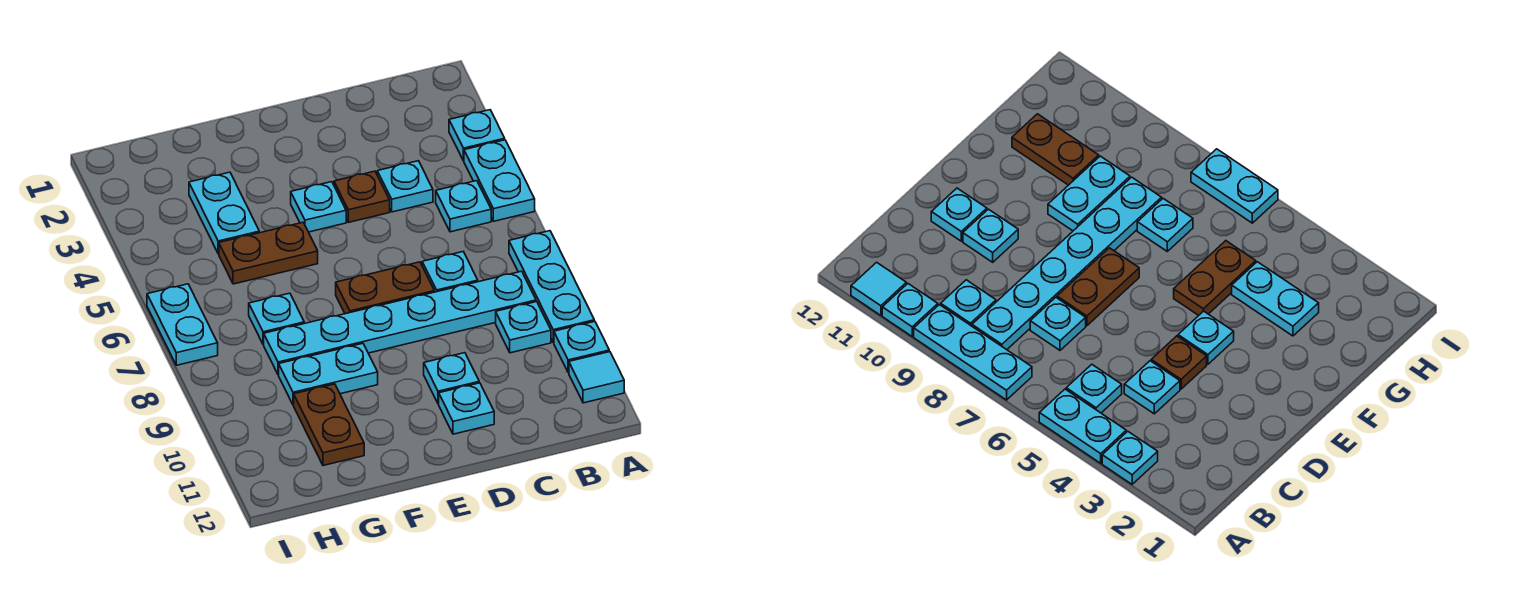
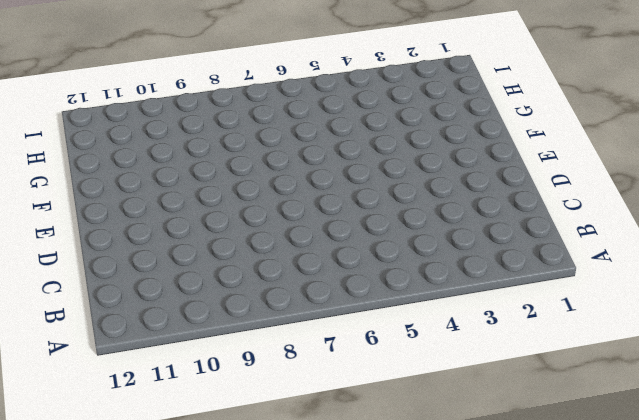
none -> cyan 1x1 plate [449,110,505,161]
none -> cyan 1x2 plate [464,140,535,221]
none -> cyan 1x3 plate [509,231,594,342]

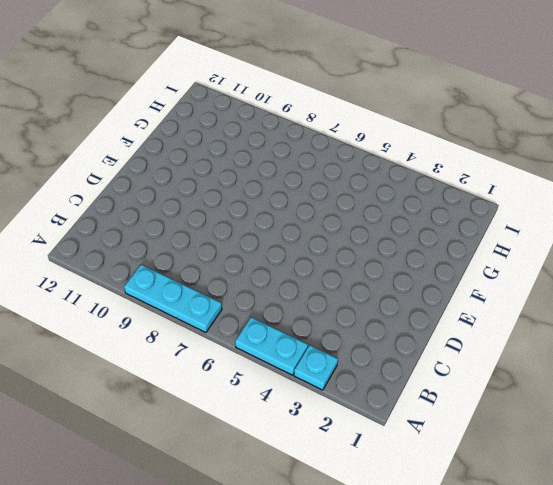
none -> cyan 1x1 plate [554,321,609,373]
none -> cyan 1x1 tile [569,352,624,403]
none -> cyan 1x1 plate [436,181,491,232]

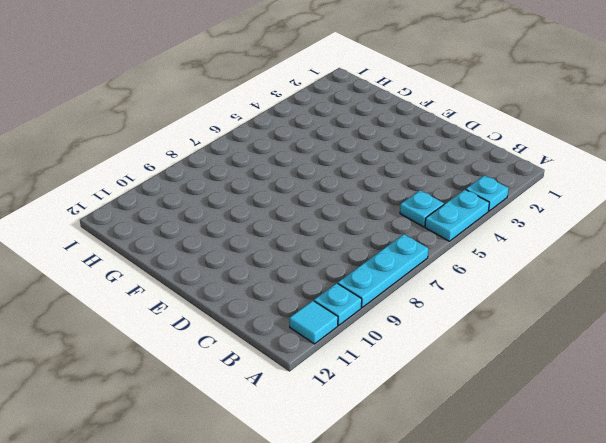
none -> cyan 1x6 plate [264,271,536,375]
none -> cyan 1x1 plate [496,302,551,353]
none -> cyan 1x1 plate [377,161,433,212]

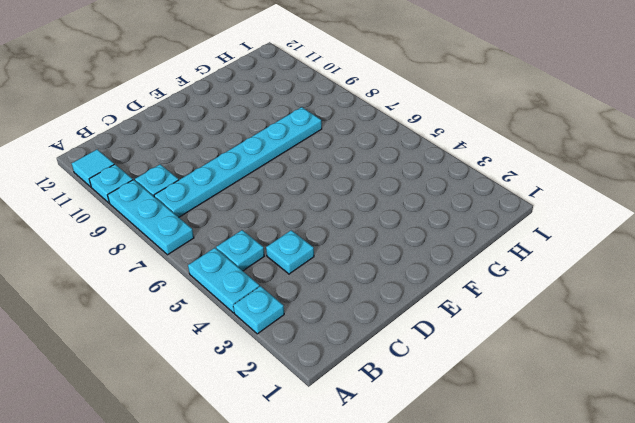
none -> cyan 1x1 plate [422,252,478,292]
none -> brown 1x1 plate [334,171,390,222]
none -> brown 1x2 plate [336,262,434,314]

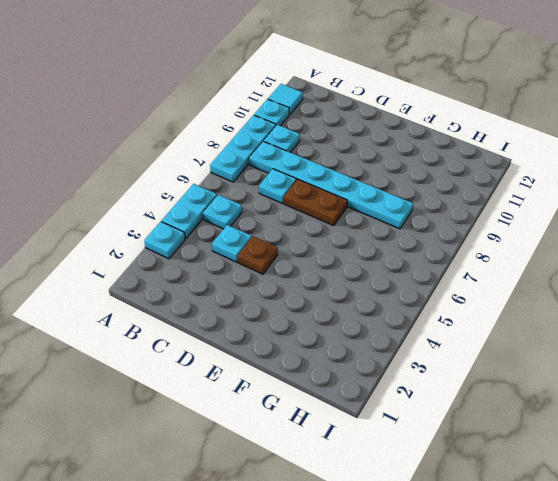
none -> cyan 1x1 plate [424,353,479,404]
none -> cyan 1x1 plate [439,383,494,434]
none -> cyan 1x1 plate [291,182,346,232]

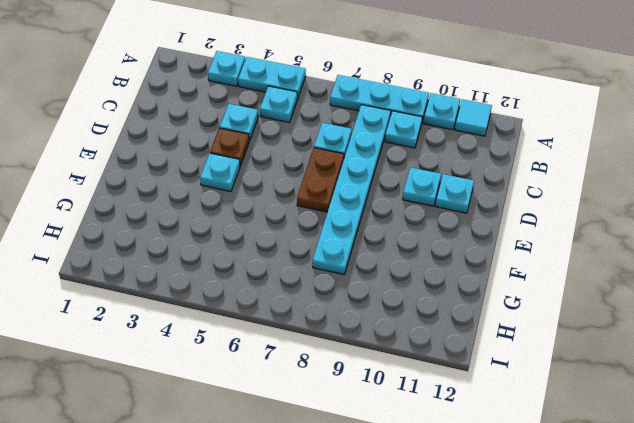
none -> brown 1x2 plate [219,222,318,284]
none -> cyan 1x2 plate [279,343,378,405]
none -> cyan 1x2 plate [189,172,259,254]

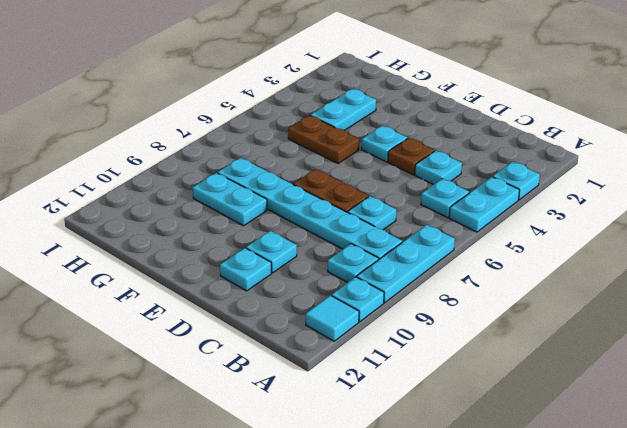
none -> cyan 1x1 plate [249,293,304,345]
none -> brown 1x2 plate [294,384,364,466]
none -> cyan 1x2 plate [147,284,218,365]

